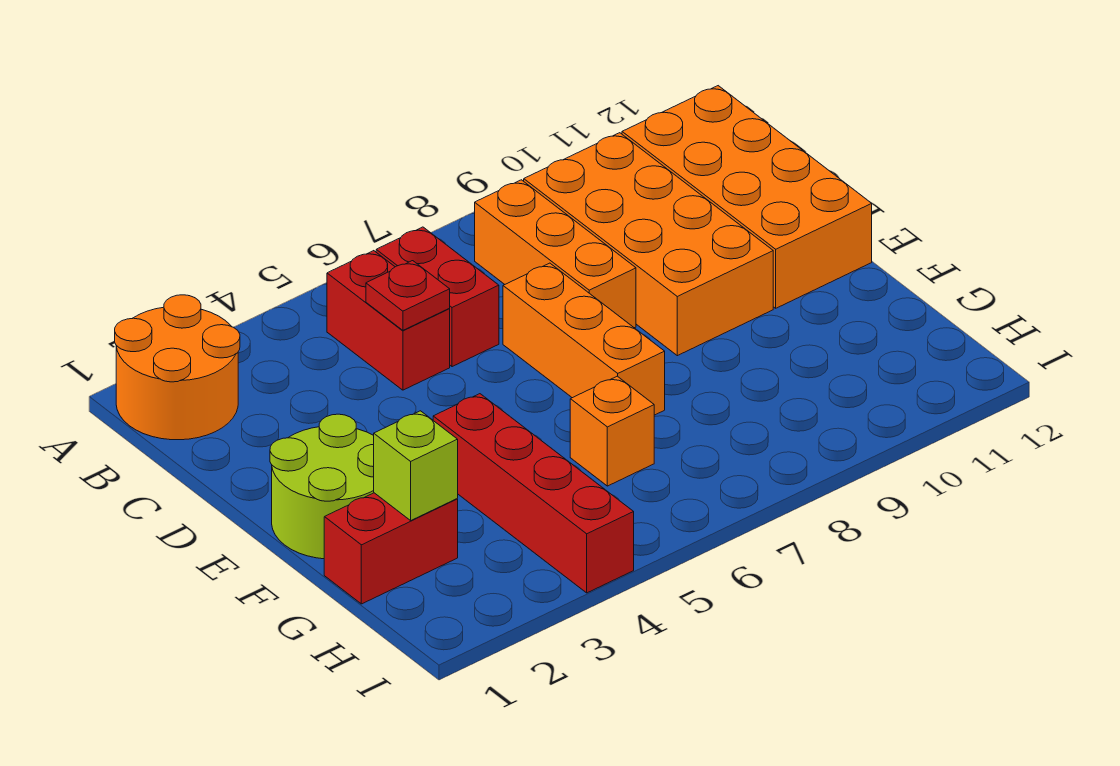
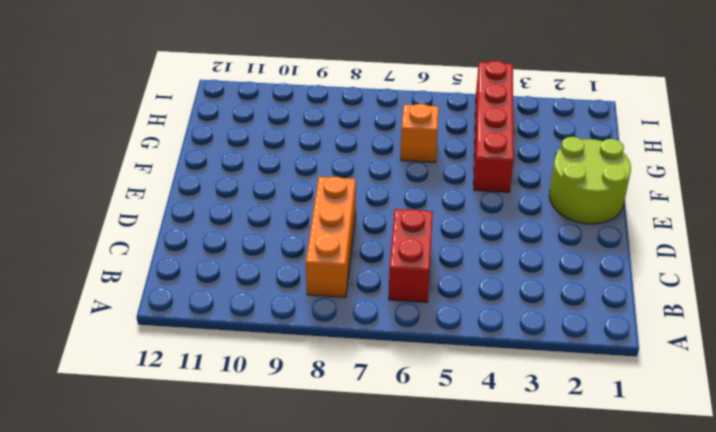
none -> orange 2x2 round brick [115,295,240,440]
none -> red 1x2 brick [327,251,450,390]
none -> orange 2x4 brick [524,133,773,356]

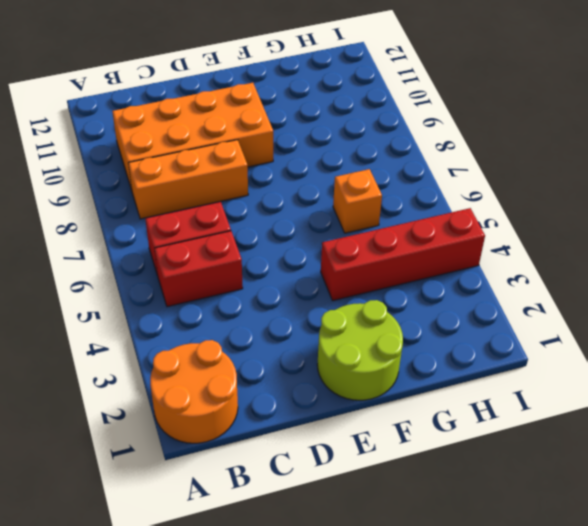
none -> orange 2x4 brick [622,86,872,308]
none -> orange 1x3 brick [503,263,665,415]
none -> red 1x2 brick [324,493,458,604]

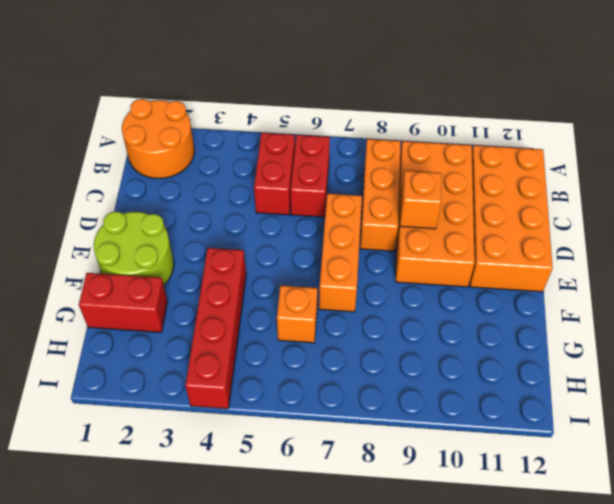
orange 1x1 brick [400,171,441,229] -> none
none -> red 1x1 plate [366,261,450,330]
none -> lime 1x1 brick [374,411,458,520]

